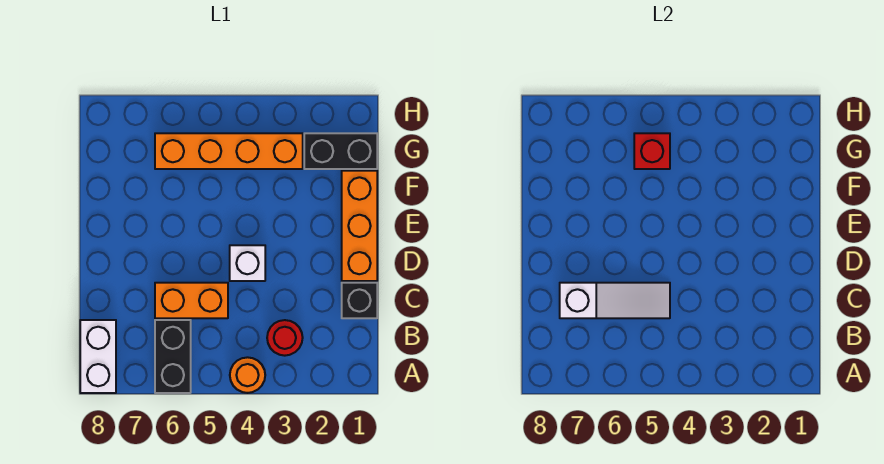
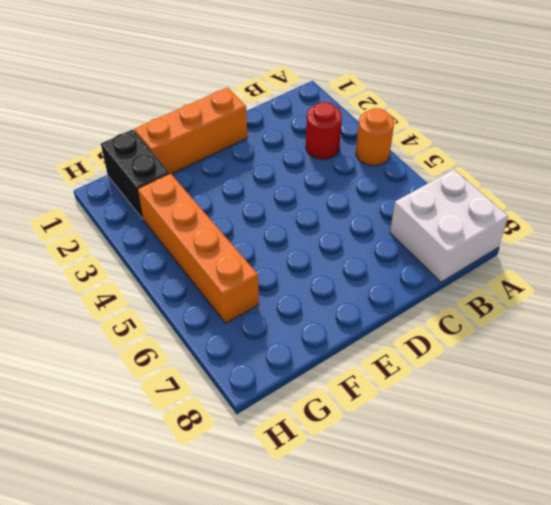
white 2x2 brick [390,169,508,282] -> white 1x2 brick [80,320,116,393]
none -> black 1x2 brick [155,320,191,393]
none -> black 1x1 brick [342,283,377,318]
none -> orange 1x2 brick [155,283,228,318]

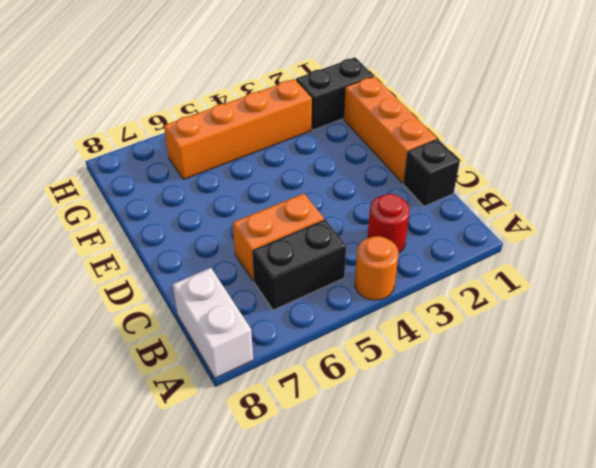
black 1x2 brick [252,220,346,310] -> black 1x2 brick turned to [155,320,191,393]
none -> white 1x1 brick [230,245,265,281]
none -> white 1x3 slope [560,283,670,318]
none -> red 1x1 brick [634,133,670,169]

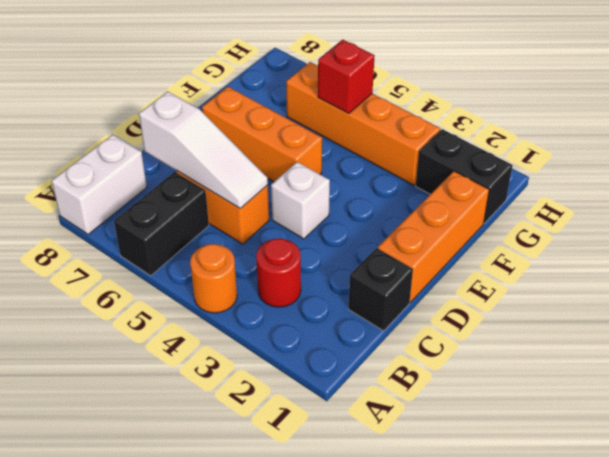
orange 1x3 brick [202,87,322,182] -> none

